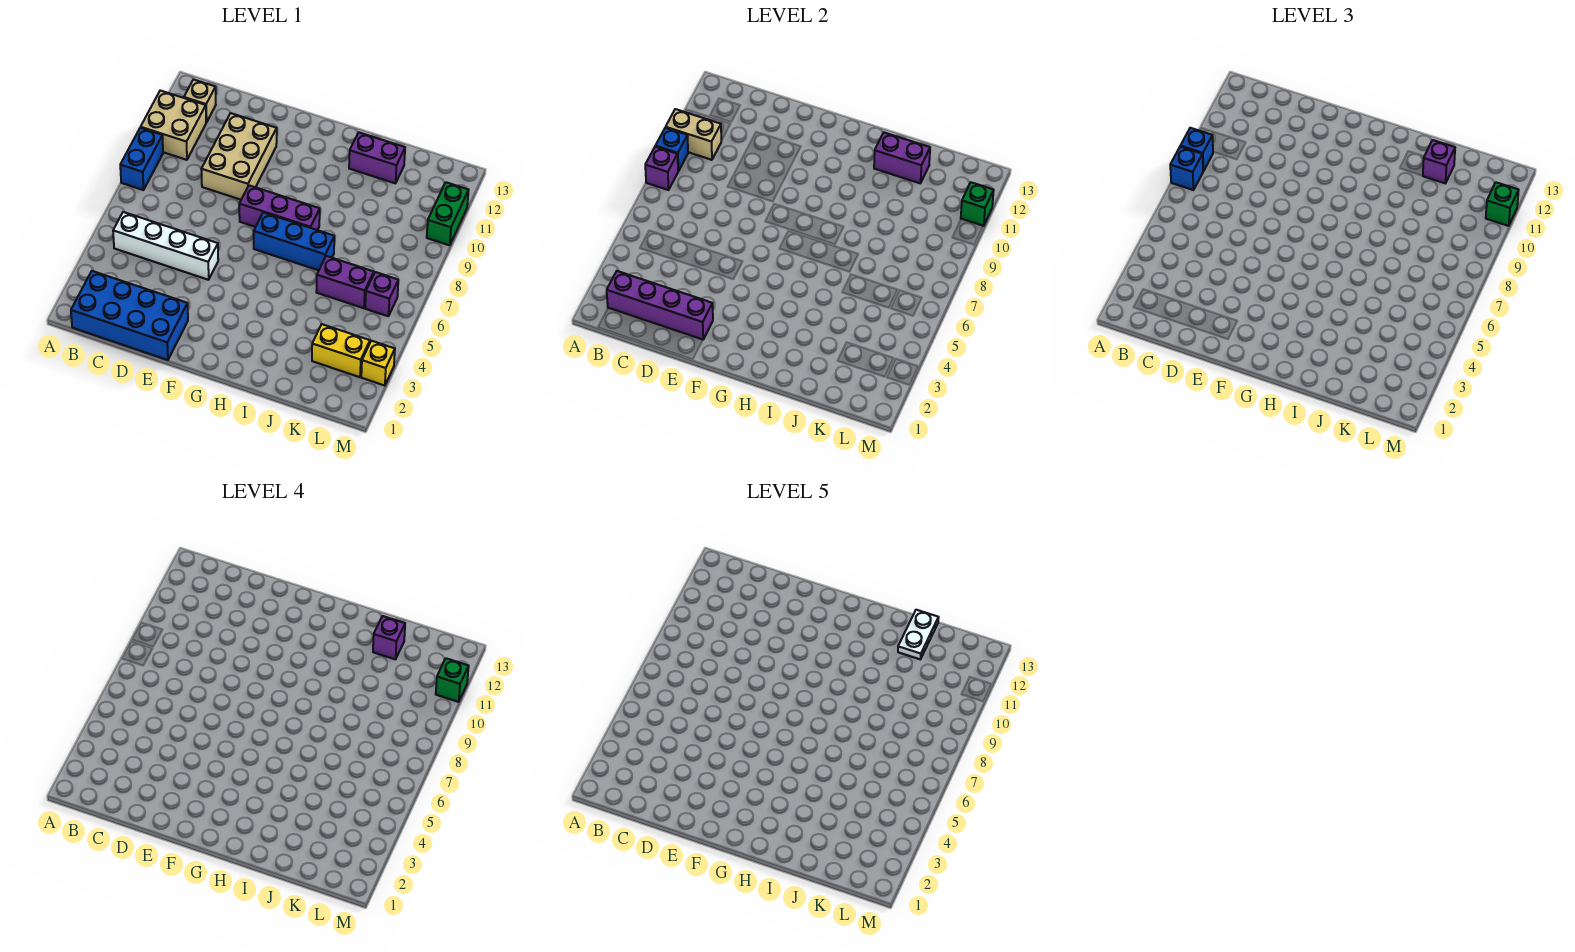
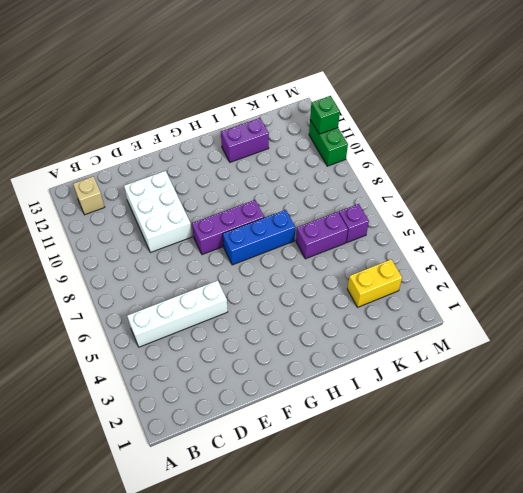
white 2x3 brick [124,171,192,253] -> tan 2x3 brick [201,113,277,200]
none -> blue 1x2 brick [120,128,163,190]
none -> tan 2x2 brick [141,91,206,160]
none -> blue 2x4 brick [71,271,188,360]

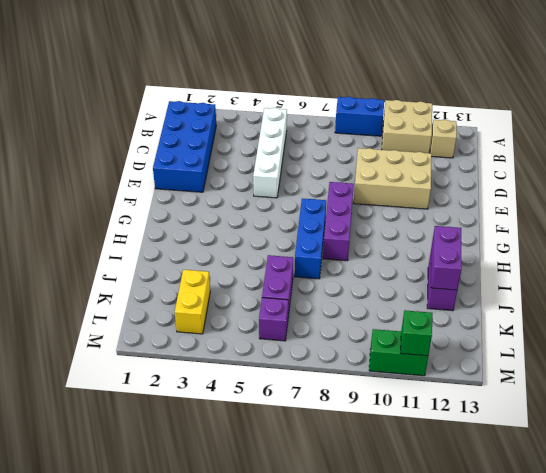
none -> yellow 1x1 brick [361,341,395,386]
none -> purple 1x1 brick [645,147,678,190]
none -> blue 1x1 brick [655,128,688,171]

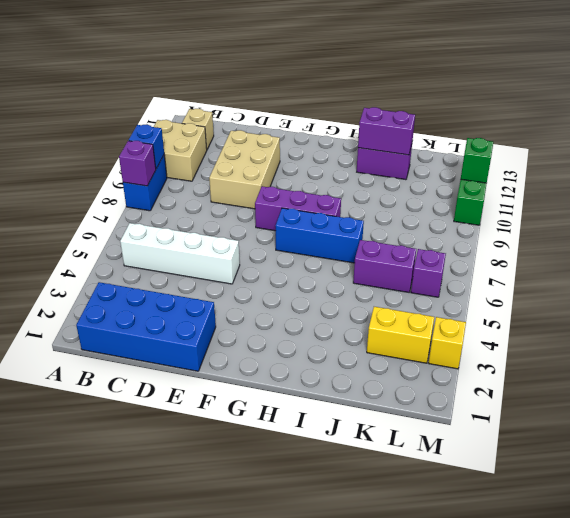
none -> tan 1x2 brick [666,109,721,160]
none -> purple 1x4 brick [607,271,713,339]
none -> blue 1x1 brick [1170,147,1203,190]

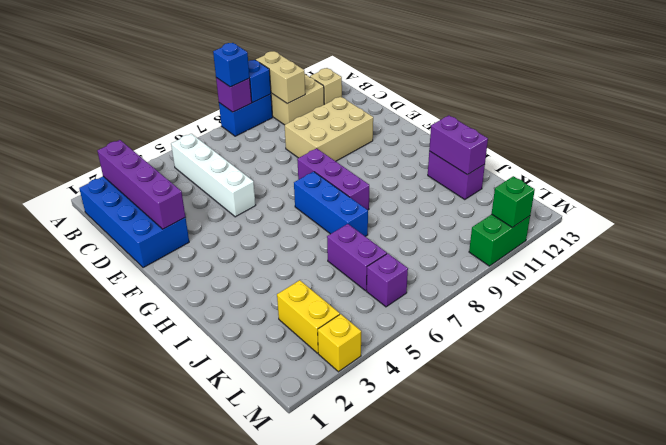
none -> blue 1x1 brick [1180,128,1213,171]
none -> purple 1x1 brick [1423,140,1455,183]
none -> green 1x1 brick [1486,182,1519,226]

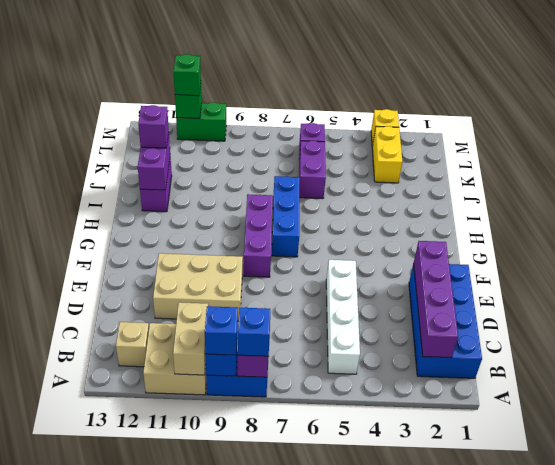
none -> purple 1x1 brick [373,616,405,659]
none -> green 1x1 brick [436,658,469,702]
none -> white 1x2 plate [898,610,939,659]

